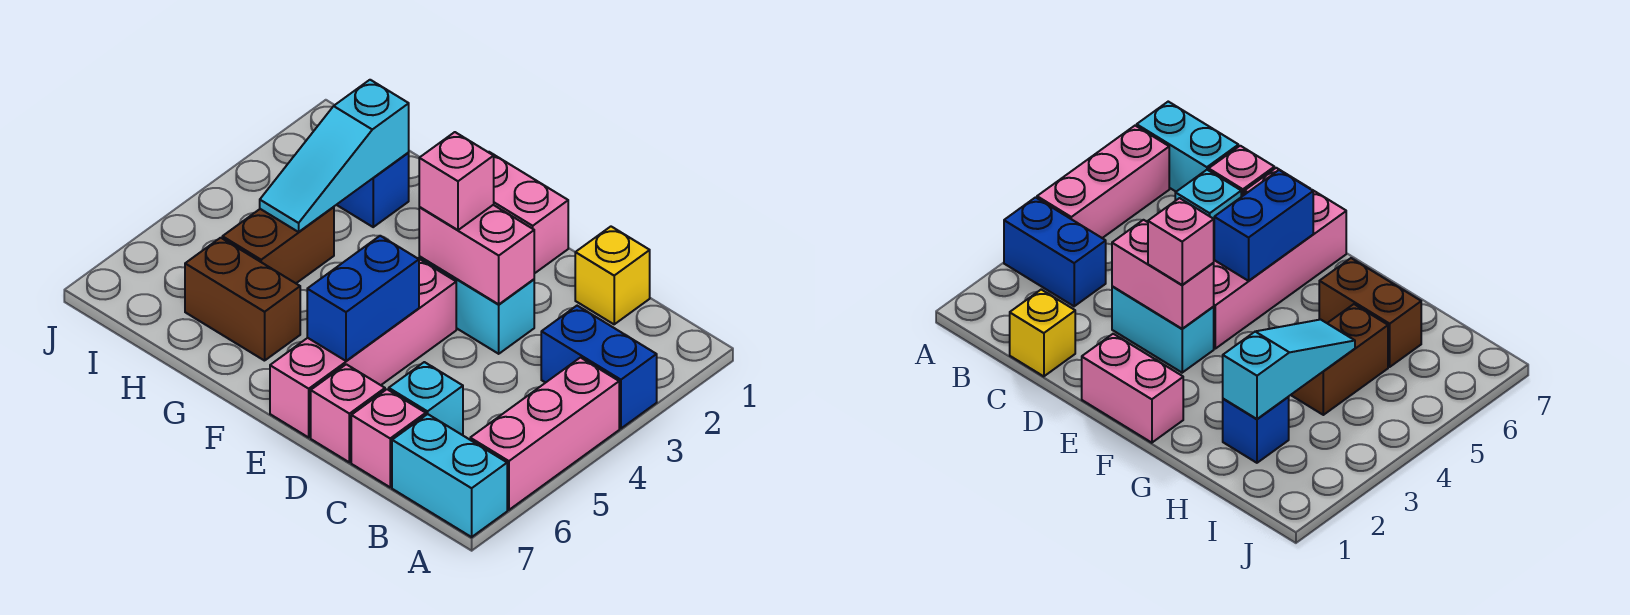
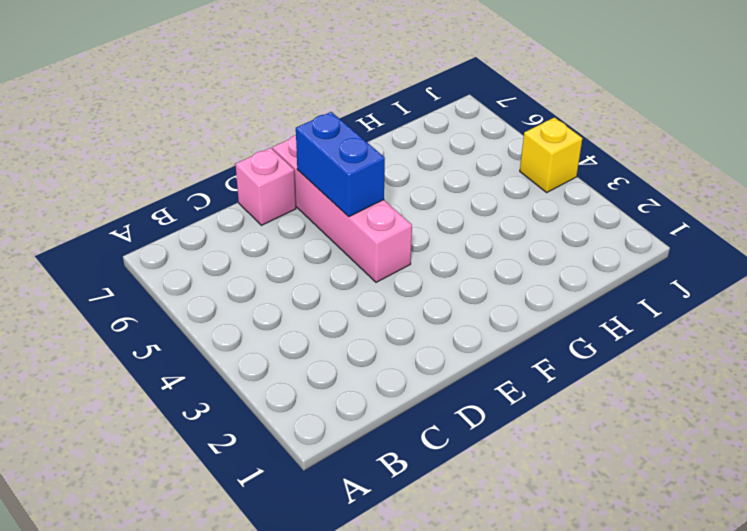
yellow 1x1 brick [520,117,582,192] -> yellow 1x1 brick moved to [575,227,650,324]
none -> blue 1x2 brick [541,306,657,428]
none -> pink 1x3 brick [470,358,619,510]
none -> cyan 1x2 brick [392,414,507,537]

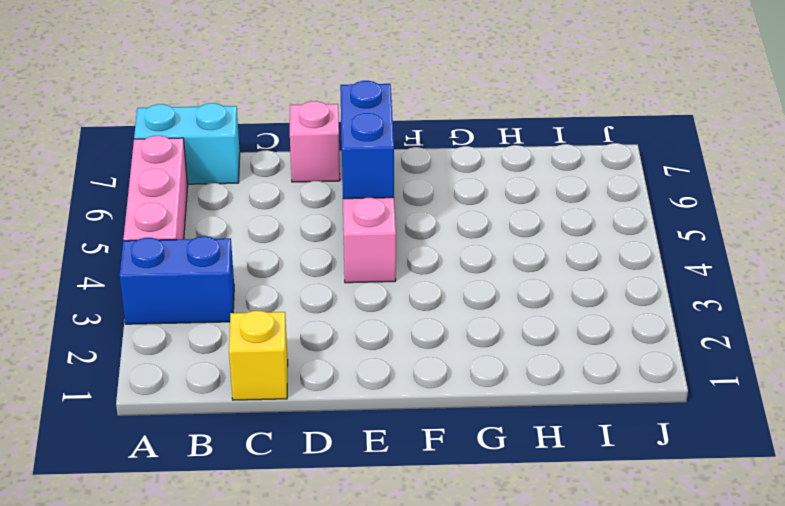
none -> cyan 1x1 brick [389,362,463,435]
none -> pink 1x1 brick [351,389,426,487]
none -> cyan 1x2 brick [419,256,534,354]

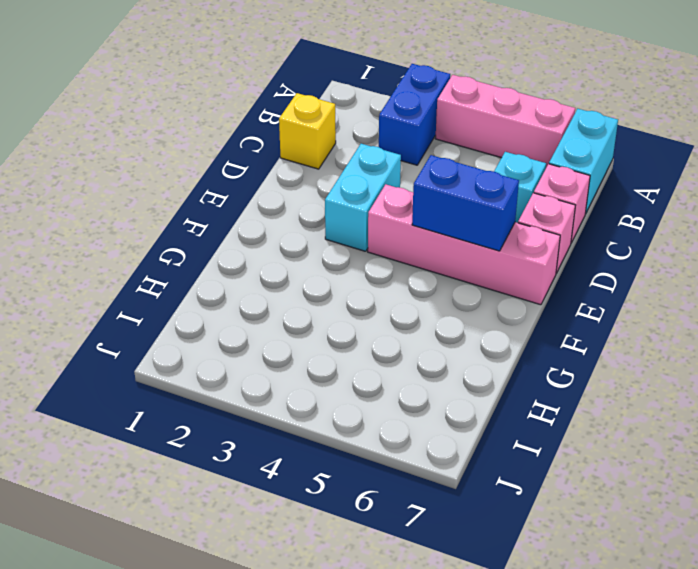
none -> pink 1x2 brick [489,152,568,274]
none -> brown 1x2 brick [185,238,300,361]
none -> blue 1x1 brick [337,153,409,227]

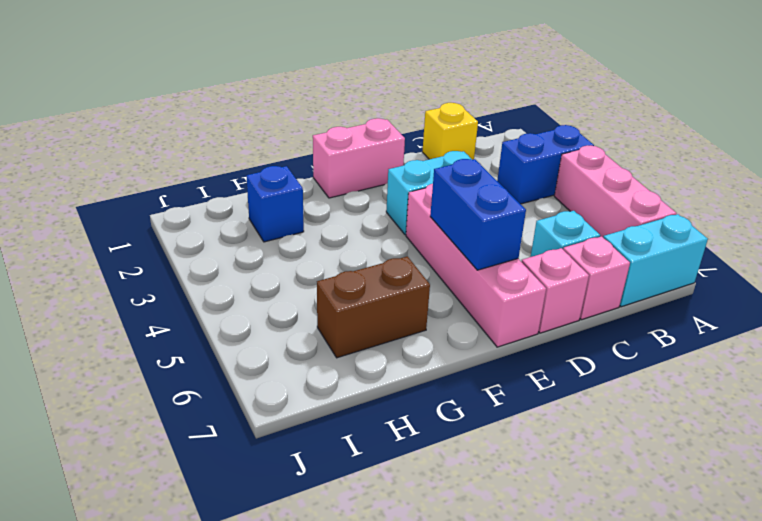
none -> brown 1x2 brick [222,207,334,283]
none -> pink 1x2 brick [419,205,534,304]
none -> cyan 1x3 slope [260,80,409,232]

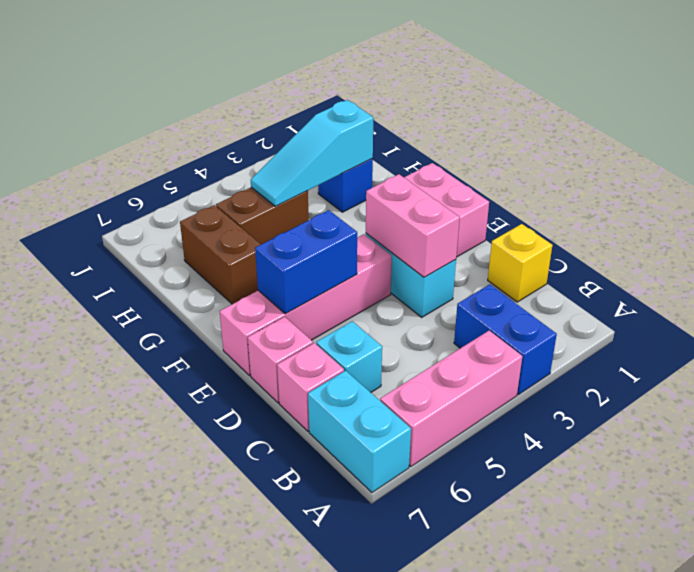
none -> pink 1x1 brick [419,132,494,230]

